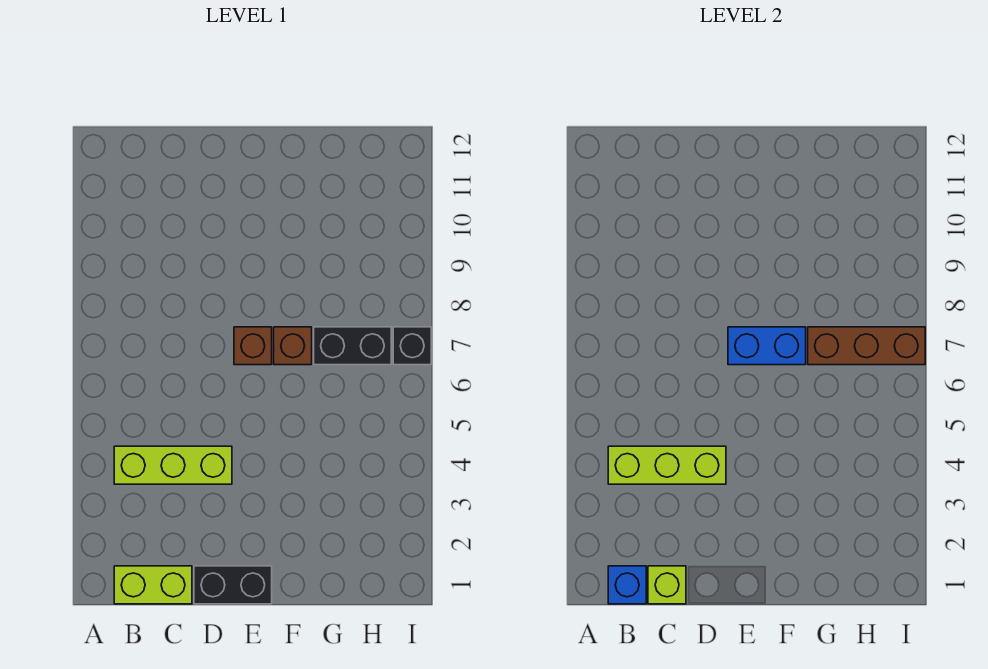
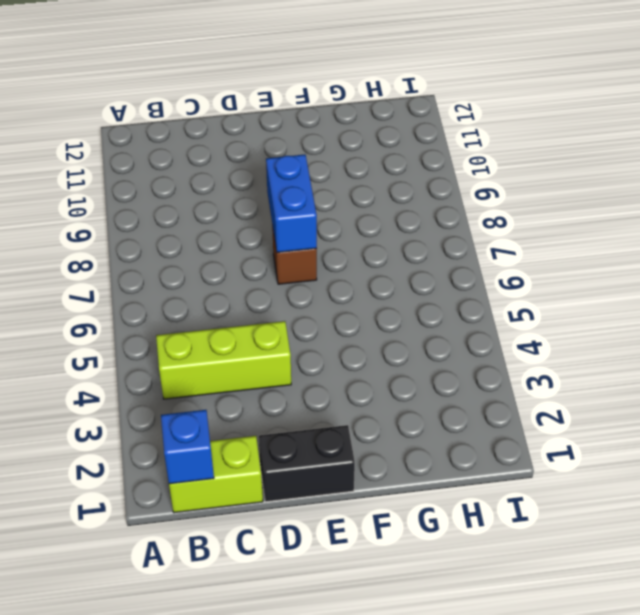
blue 1x2 brick [266,155,317,253] -> blue 1x2 brick turned to [728,327,806,365]
none -> brown 1x1 brick [274,327,312,365]
none -> black 1x2 brick [314,327,391,365]
none -> black 1x1 brick [393,327,431,365]

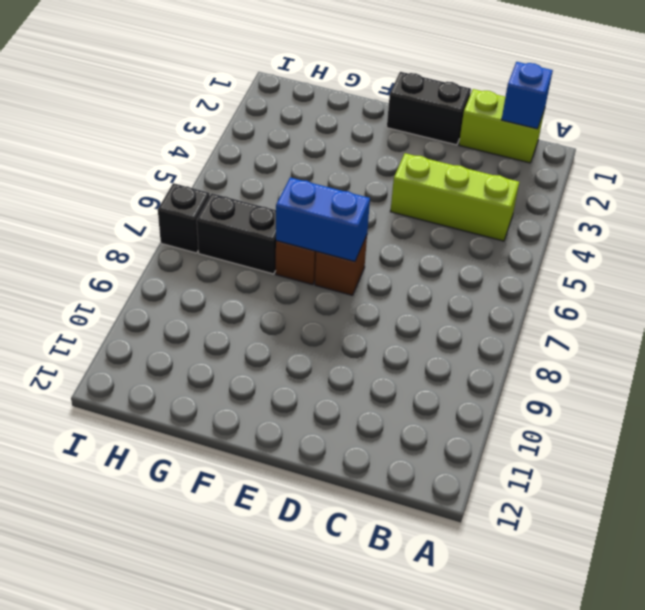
none -> lime 1x3 brick [608,446,726,484]
none -> lime 1x1 brick [648,566,686,604]
none -> brown 1x3 brick [808,327,925,365]

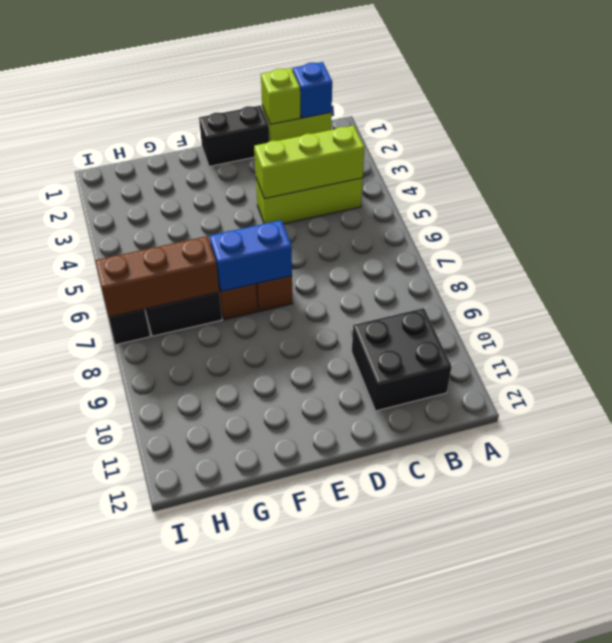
black 2x2 brick [352,308,452,411] -> none

